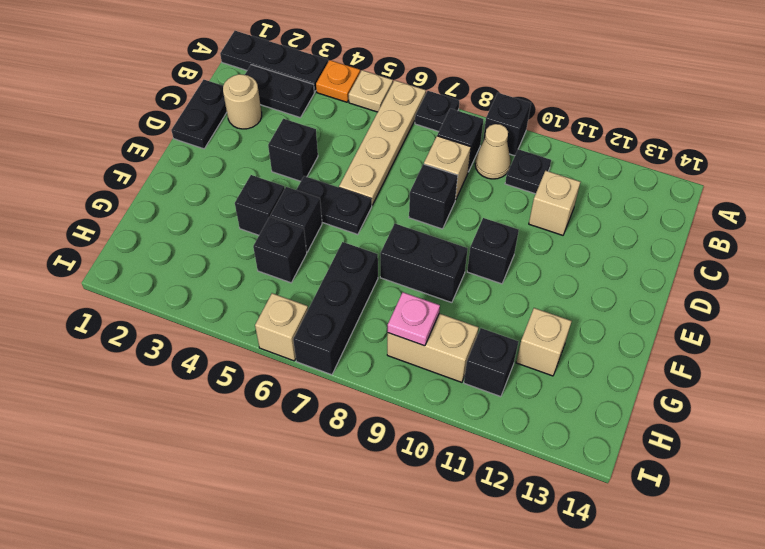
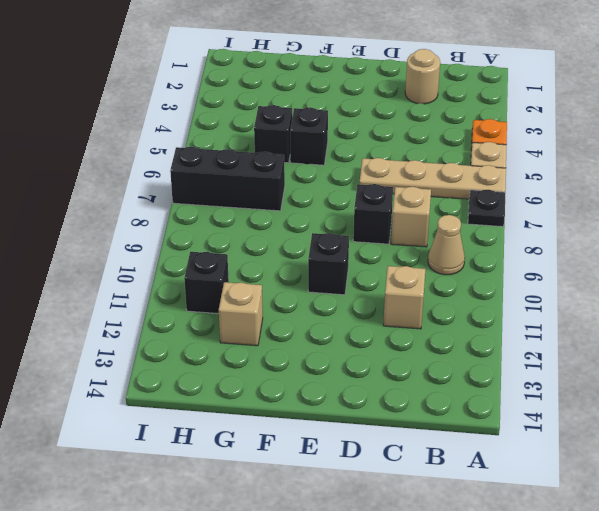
none -> black 1x3 plate [220,31,328,92]
none -> black 1x1 brick [483,93,531,156]
none -> black 1x2 plate [245,65,314,118]

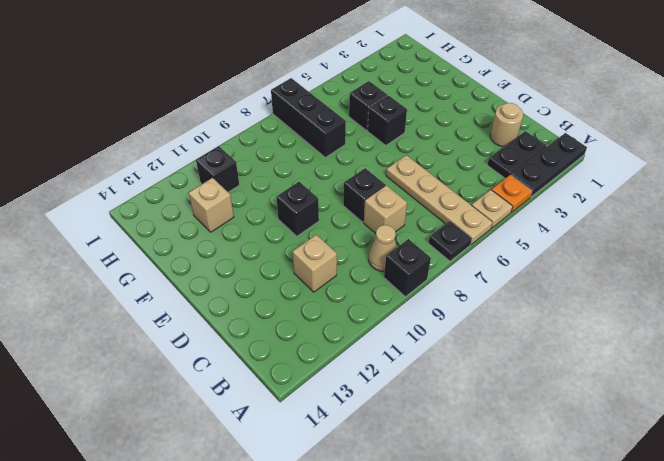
none -> black 1x1 brick [437,109,483,172]
none -> black 1x1 plate [505,149,551,194]
none -> black 1x2 plate [171,80,227,149]

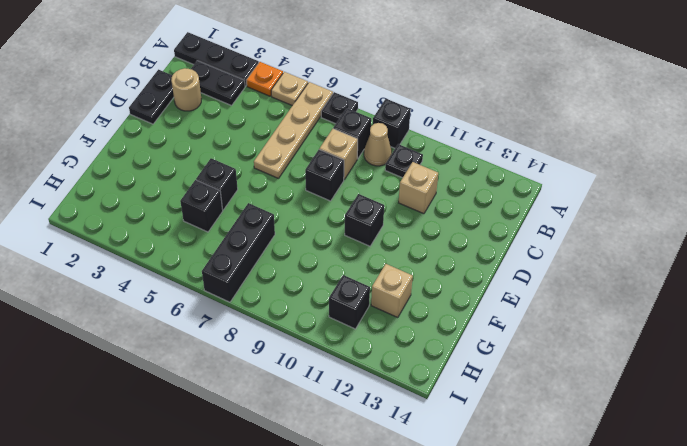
none -> black 1x1 brick [268,119,318,181]
none -> black 1x2 plate [296,176,372,234]
none -> black 1x1 brick [235,175,285,235]

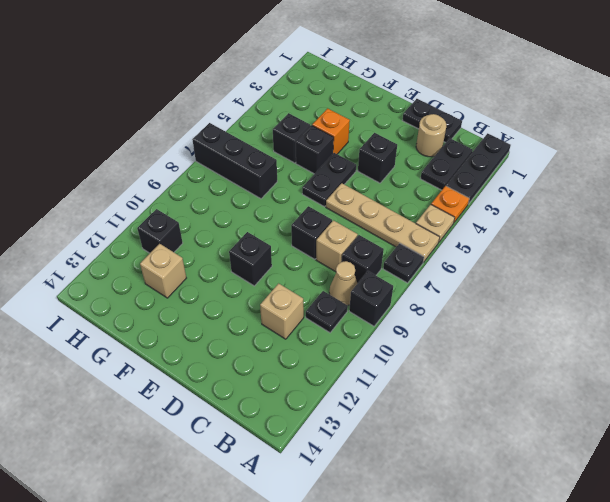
orange 1x1 brick [312,108,350,154] -> black 1x1 brick [235,175,285,235]
none -> black 1x2 brick [380,224,468,303]
none -> tan 1x2 brick [387,313,479,382]
none -> tan 1x1 brick [255,293,308,361]

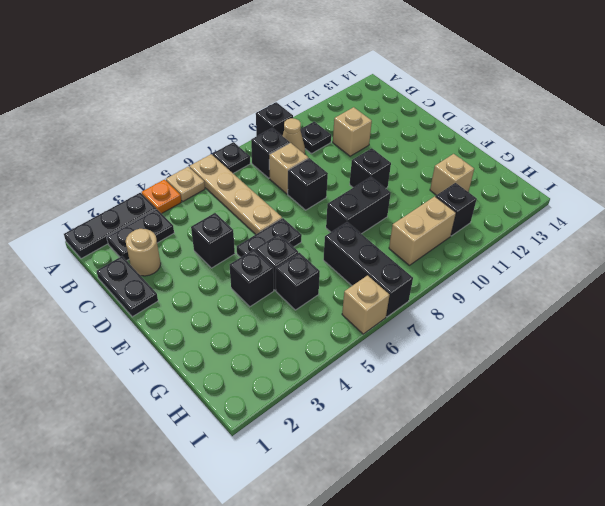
none -> pink 1x1 plate [388,292,440,346]

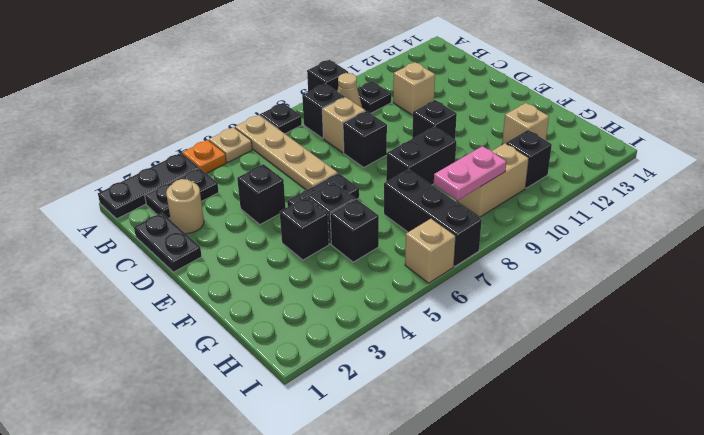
pink 1x2 plate [434,146,506,200] -> pink 1x1 plate [388,292,440,346]

